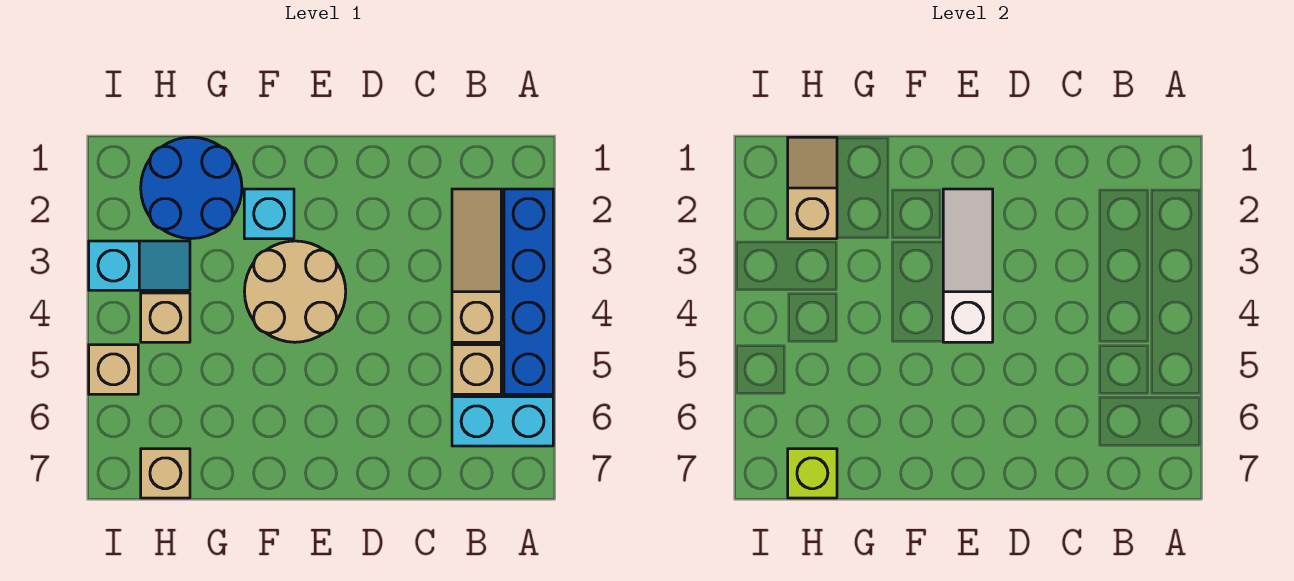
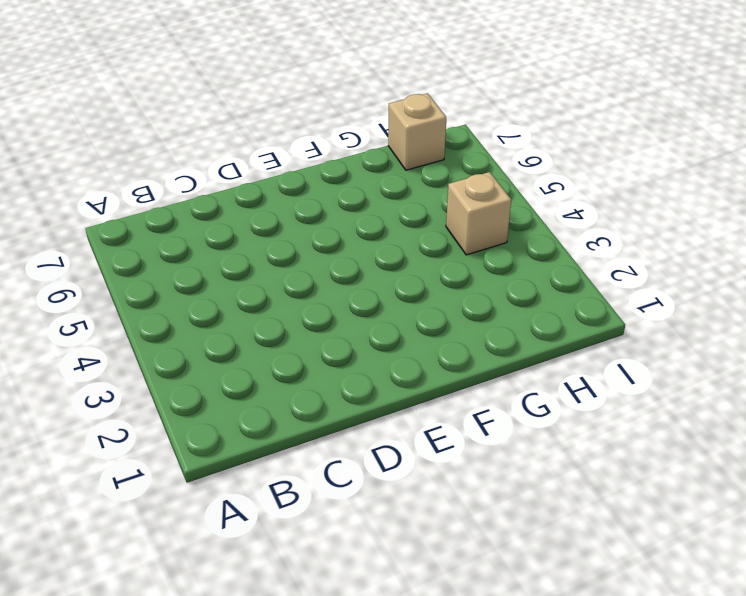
none -> blue 1x4 brick [504,189,553,394]
none -> cyan 1x2 brick [452,397,553,446]
none -> tan 1x3 slope [452,189,501,342]

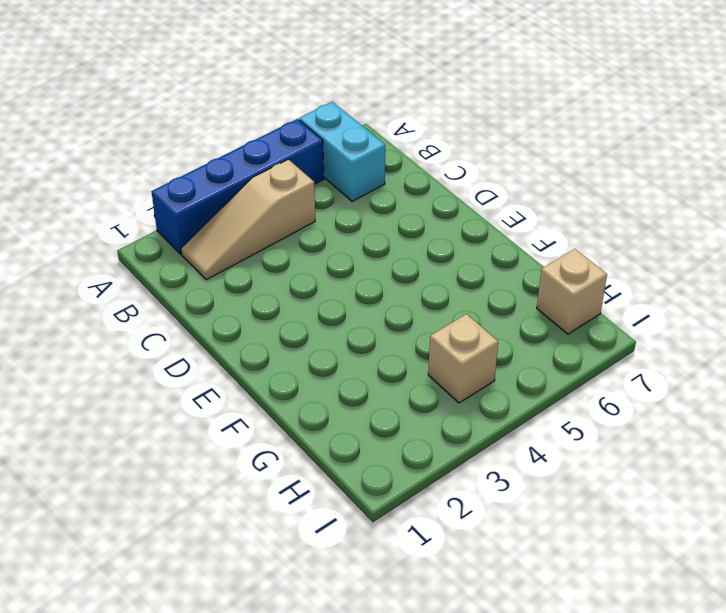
none -> tan 1x1 brick [452,345,501,394]
none -> tan 2x2 round brick [244,241,346,342]
none -> cyan 1x1 brick [244,189,294,239]

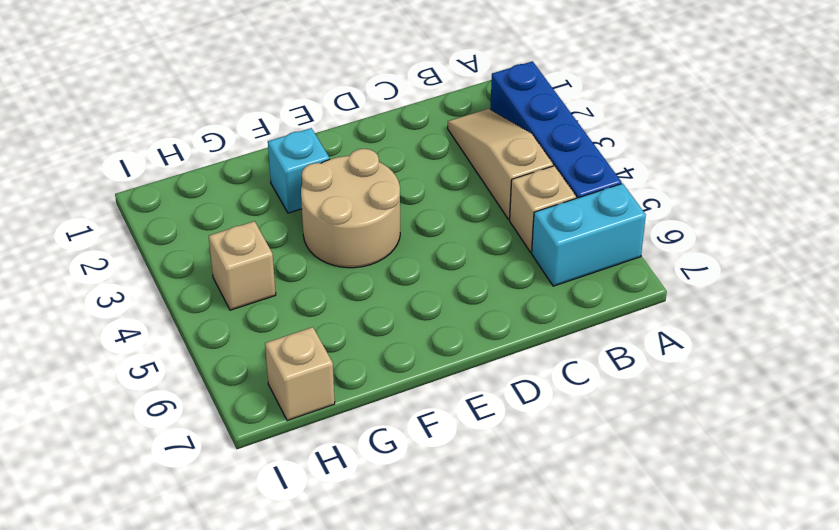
none -> blue 2x2 round brick [141,137,242,239]
none -> cyan 1x2 slope [89,241,190,290]
none -> tan 1x1 brick [89,345,138,394]

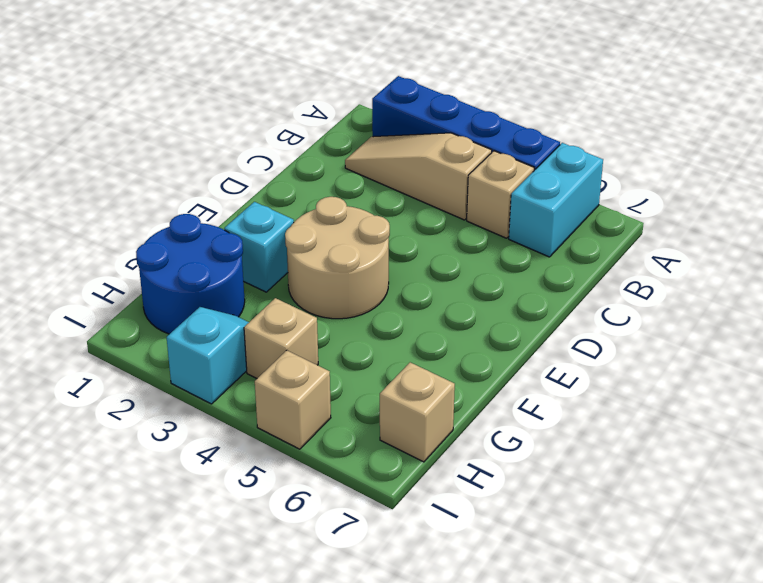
none -> white 1x3 slope [943,189,993,342]
none -> tan 1x2 slope [788,137,837,239]
none -> lime 1x1 brick [788,449,837,498]

